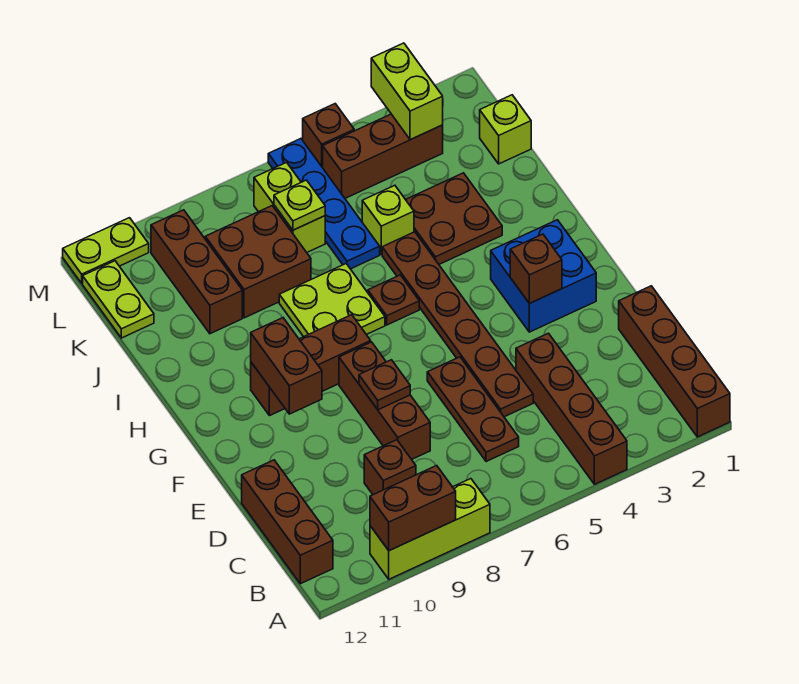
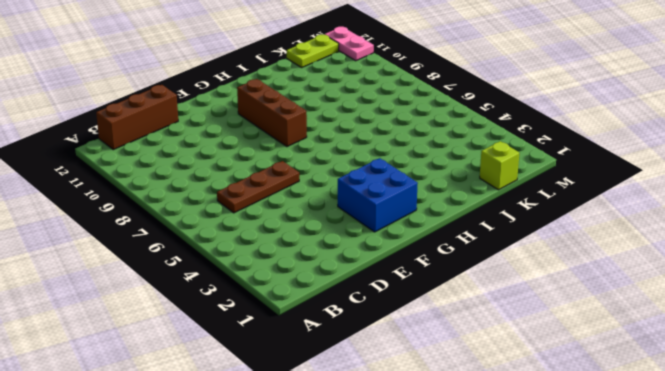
pink 1x2 plate [325,27,374,61] -> lime 1x2 plate [63,218,149,283]
none -> brown 1x4 brick [619,286,730,437]
none -> brown 1x4 brick [516,333,627,484]
none -> lime 1x3 brick [370,479,490,579]

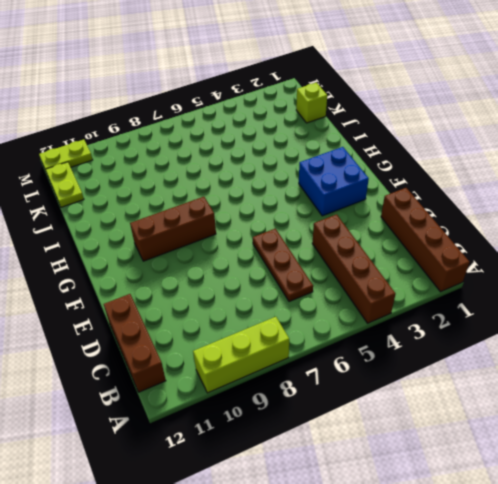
none -> brown 1x1 brick [364,440,416,495]
none -> brown 1x6 plate [382,232,533,417]
none -> brown 1x3 brick [339,342,430,459]

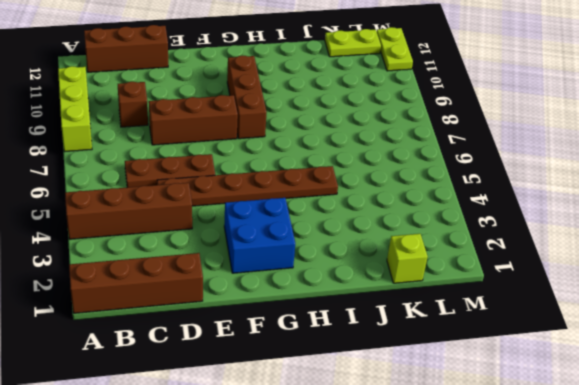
none -> brown 1x1 plate [368,275,419,325]
none -> lime 2x2 plate [279,264,385,337]
none -> brown 2x2 plate [406,173,502,264]

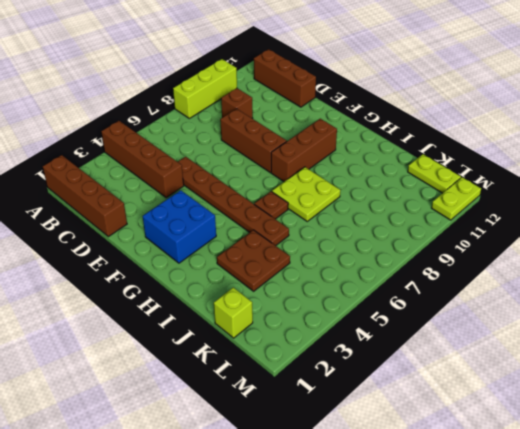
none -> brown 1x3 plate [427,357,519,462]
none -> lime 1x1 brick [362,185,414,255]
none -> blue 1x4 plate [268,139,380,269]

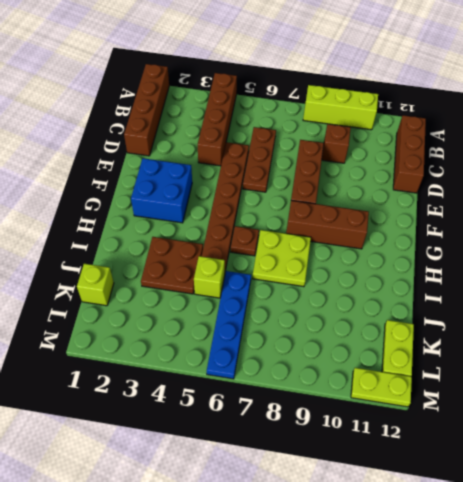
none -> brown 2x2 brick [205,206,311,318]
none -> brown 1x3 brick [151,210,242,334]
none -> lime 1x2 brick [254,163,325,252]

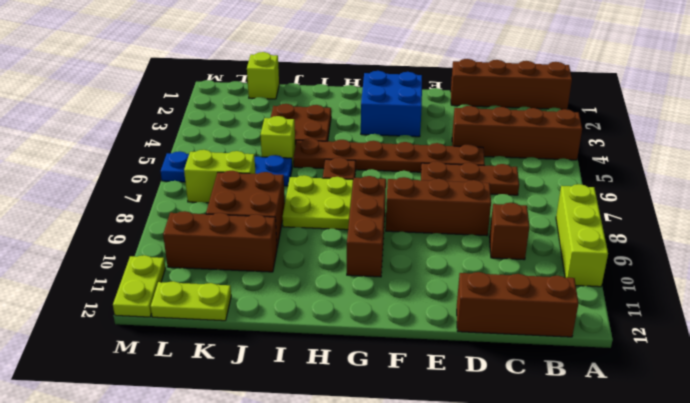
none -> brown 1x3 brick [323,114,443,198]
none -> brown 1x1 brick [303,104,354,168]
none -> brown 1x2 brick [370,466,456,551]

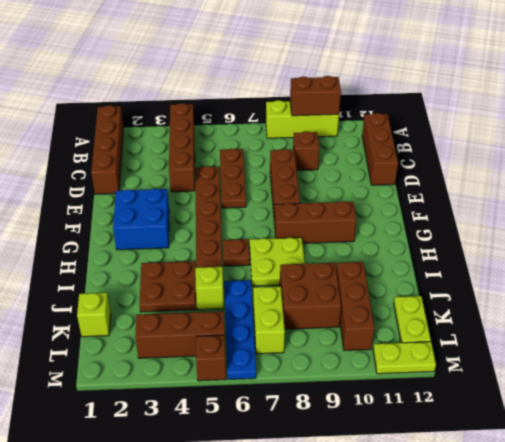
none -> brown 1x1 plate [359,360,410,410]
none -> brown 1x1 brick [510,234,562,303]
none -> brown 1x2 brick [251,318,322,414]

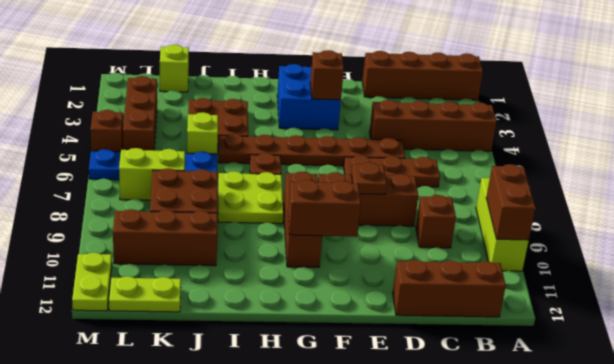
none -> lime 1x1 plate [274,180,325,230]
none -> lime 1x2 brick [371,43,443,140]

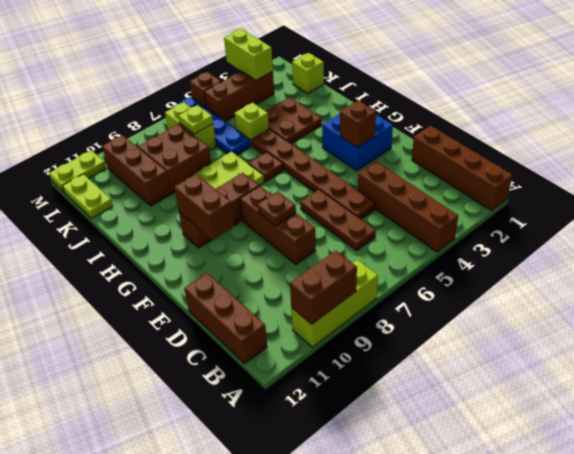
none -> brown 1x1 brick [364,440,416,495]

